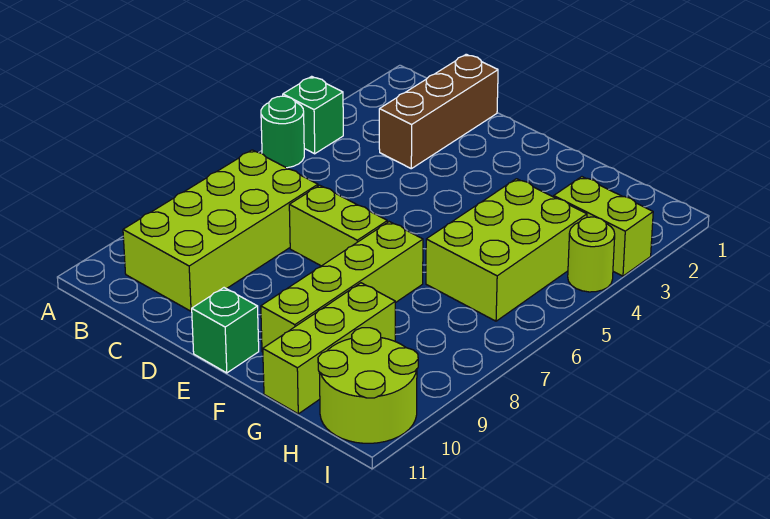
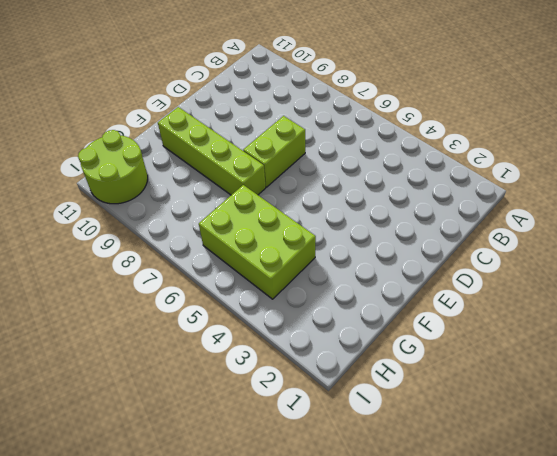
none -> green 1x1 brick [283,76,343,154]
none -> green 1x1 round brick [261,96,304,168]
none -> lime 2x4 brick [123,150,318,311]

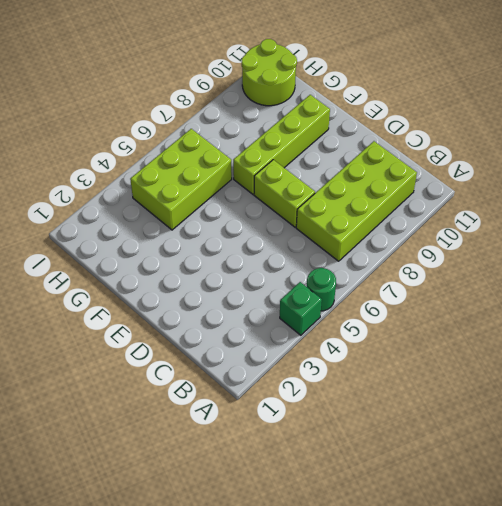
none -> brown 1x3 brick [379,54,498,169]
none -> green 1x1 brick [192,288,259,373]
none -> lime 1x3 brick [263,283,395,414]

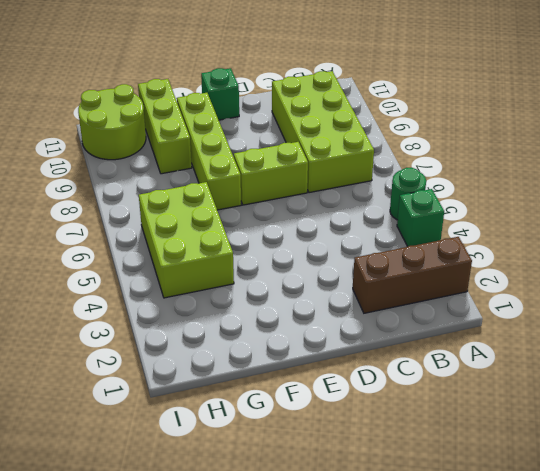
brown 1x3 brick [353,237,472,313] -> brown 1x3 brick turned to [379,54,498,169]
none -> lime 1x2 brick [554,177,653,276]
none -> lime 1x1 round brick [568,217,615,292]

